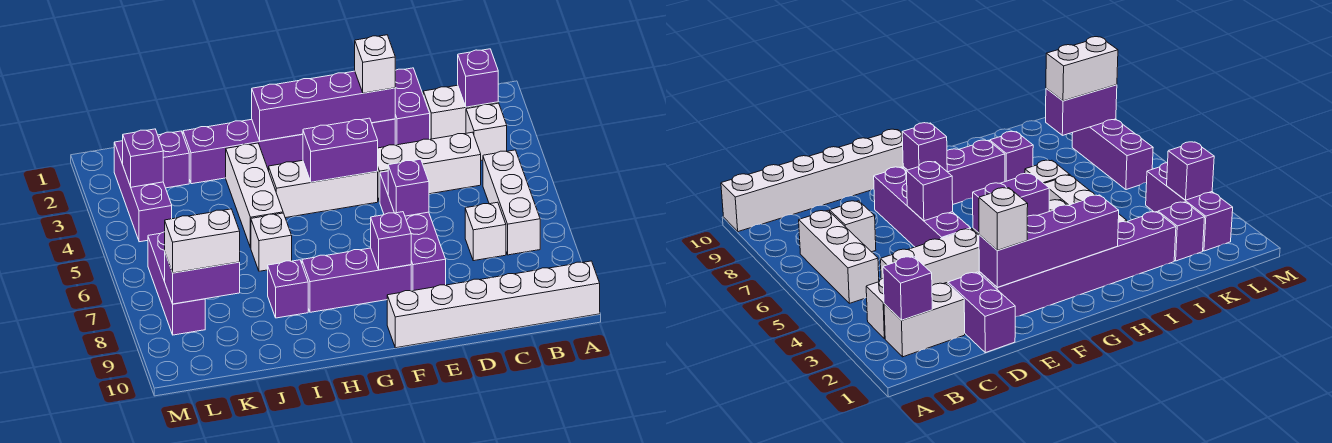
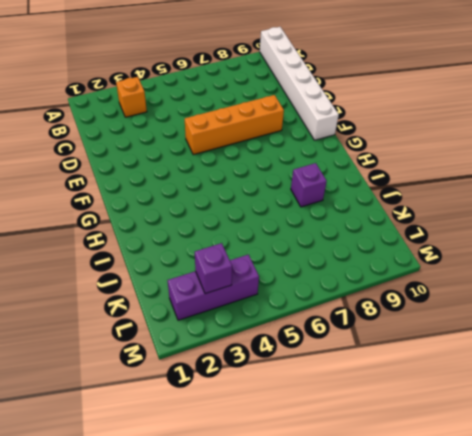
orange 1x1 brick [116,77,147,117] -> white 1x1 brick [466,103,507,160]
orange 1x4 brick [185,95,284,155] -> purple 1x4 brick [380,171,446,291]
none -> white 1x2 brick [423,85,498,139]
none -> white 1x3 brick [483,150,540,255]
none -> white 1x3 brick [377,132,481,202]

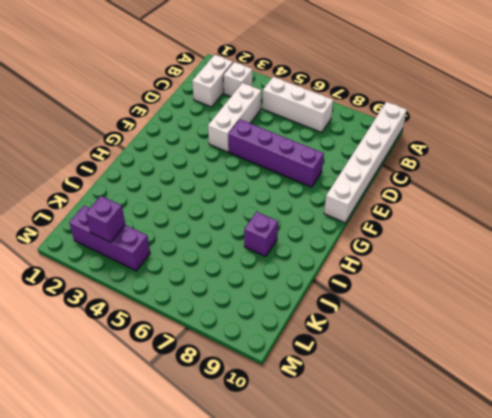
none -> white 1x1 brick [465,202,506,261]
none -> purple 1x2 brick [395,68,430,145]
none -> purple 1x6 brick [183,119,395,184]

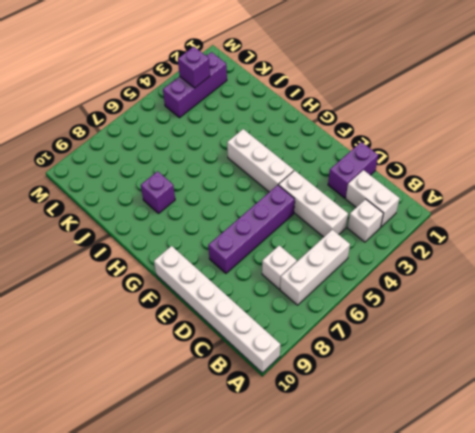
none -> purple 1x6 brick [183,119,395,184]
none -> purple 1x3 brick [302,248,411,312]
none -> white 1x3 brick [226,143,283,248]

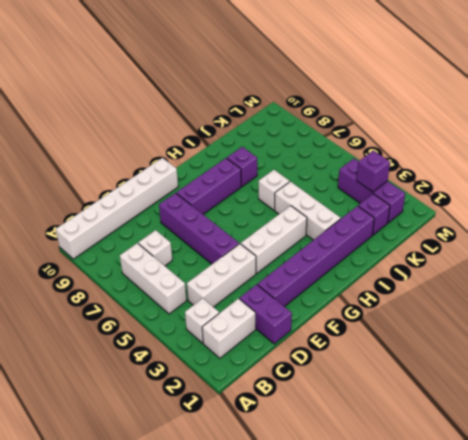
none -> purple 1x3 brick [148,232,205,335]
none -> purple 1x1 brick [458,49,498,107]
none -> purple 1x4 brick [252,71,395,141]

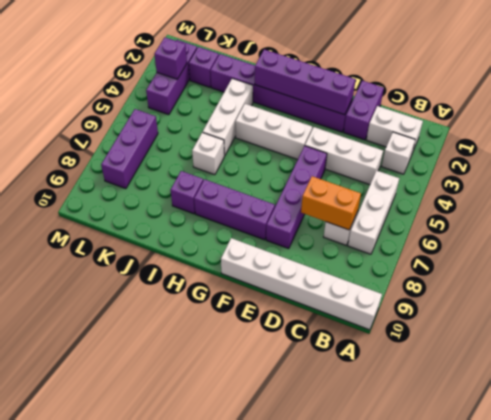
orange 1x2 brick [301,176,361,230] -> none
none -> purple 1x1 brick [458,49,498,107]
none -> purple 1x1 brick [388,159,429,216]
none -> purple 1x2 brick [303,118,378,182]

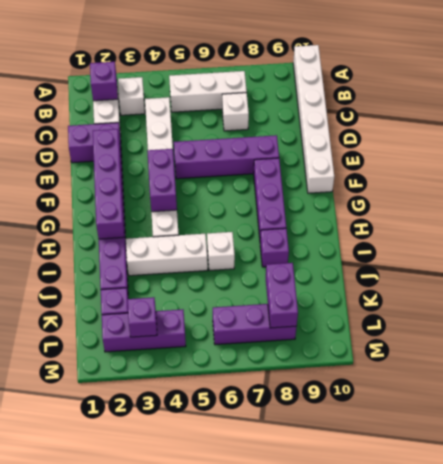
none -> purple 1x1 brick [388,159,429,216]
none -> purple 1x1 brick [371,212,411,270]
none -> white 1x1 brick [355,35,395,93]

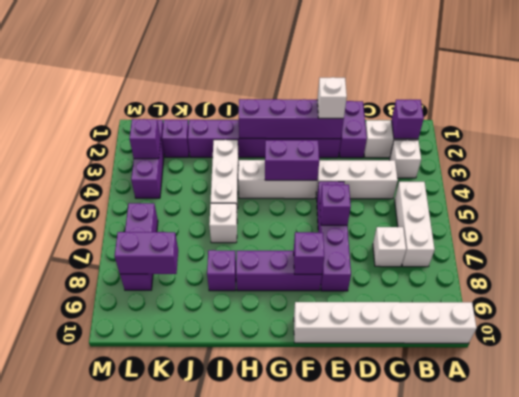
none -> white 1x2 brick [165,209,240,273]

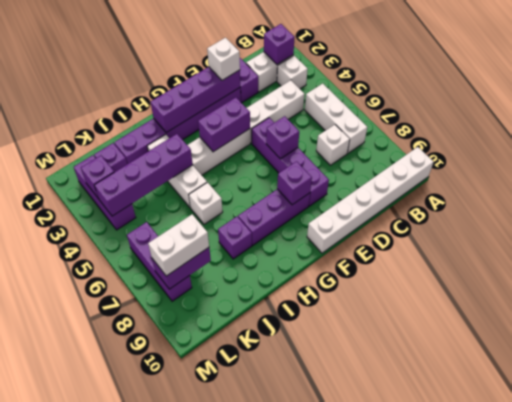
purple 1x4 brick [94,134,193,216] -> none

